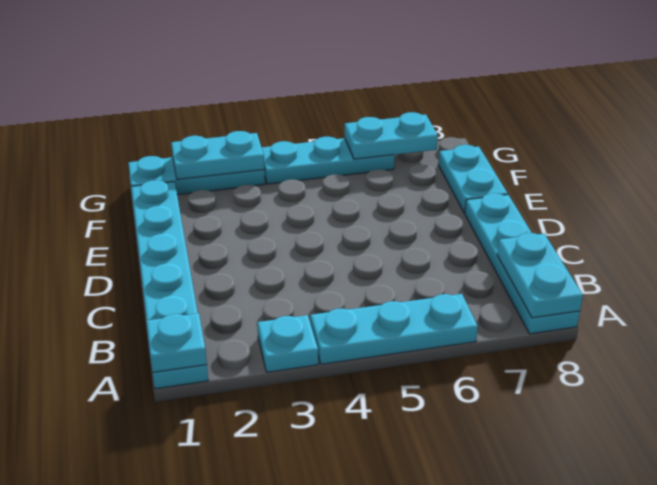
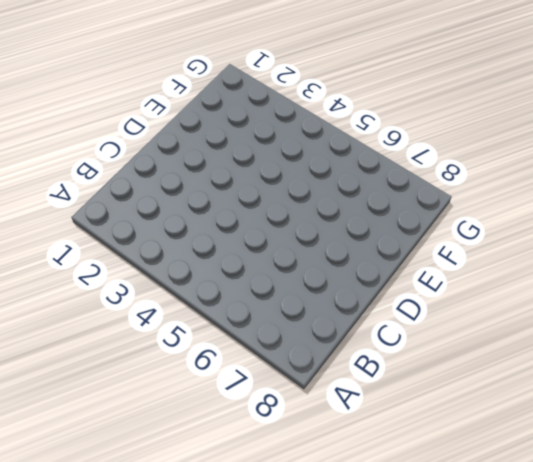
none -> cyan 1x6 plate [131,180,208,389]
none -> cyan 1x1 plate [257,315,318,372]

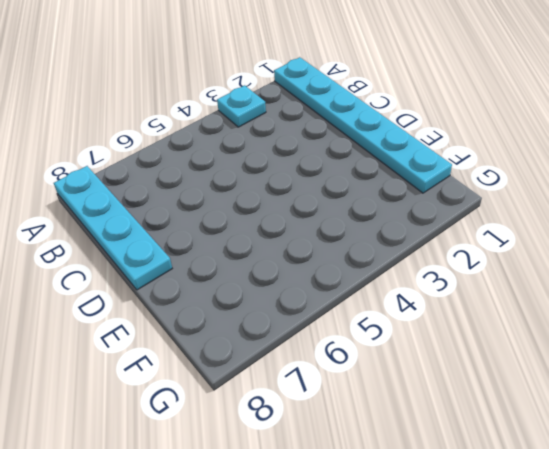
none -> cyan 1x3 plate [310,294,478,364]
none -> cyan 1x2 plate [438,145,508,213]

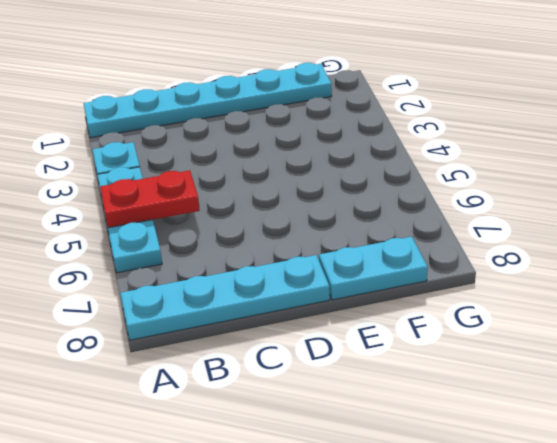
red 1x2 plate [100,170,200,228] -> none
none -> cyan 1x3 plate [128,156,265,195]
none -> cyan 1x3 plate [262,137,395,184]

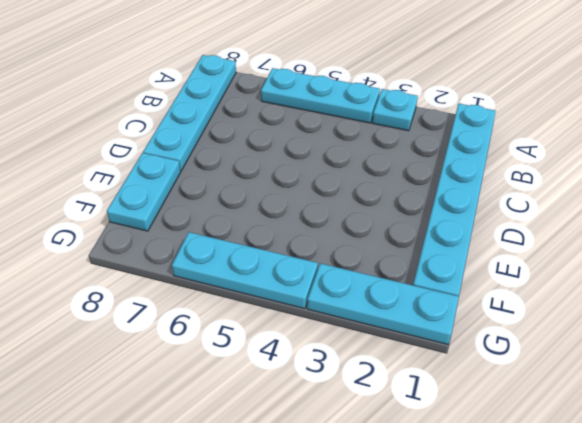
none -> cyan 1x1 plate [146,313,207,372]
none -> cyan 1x2 plate [497,233,583,318]

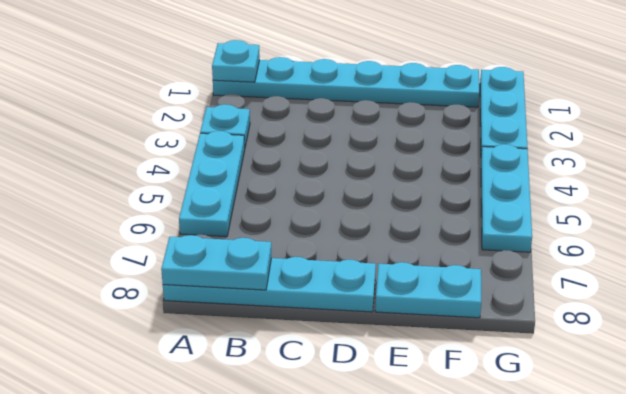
none -> cyan 1x2 plate [171,131,264,180]
none -> cyan 1x2 plate [345,112,438,159]

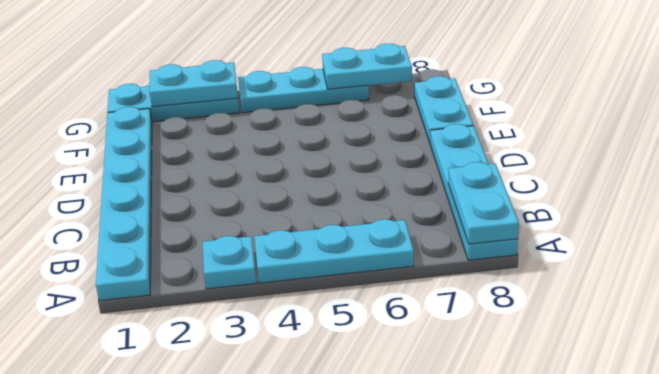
none -> cyan 1x1 plate [146,313,207,372]

